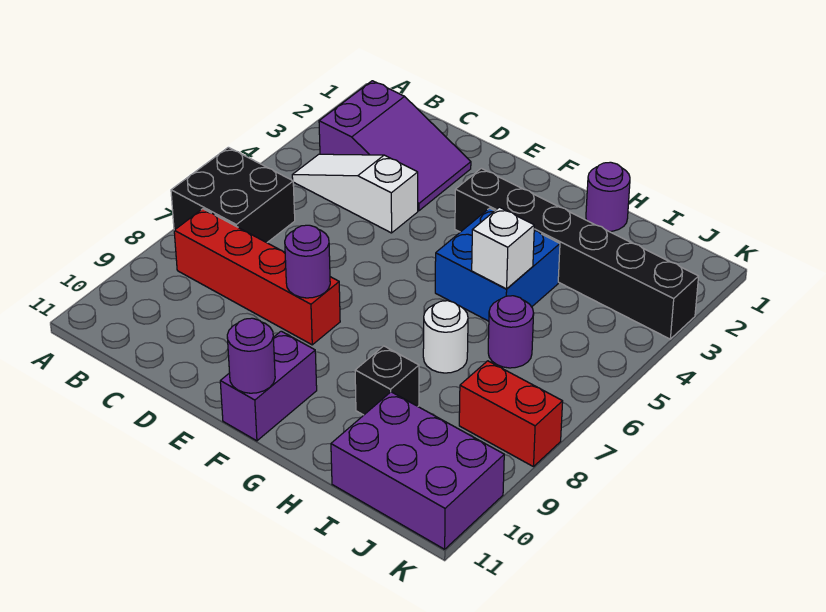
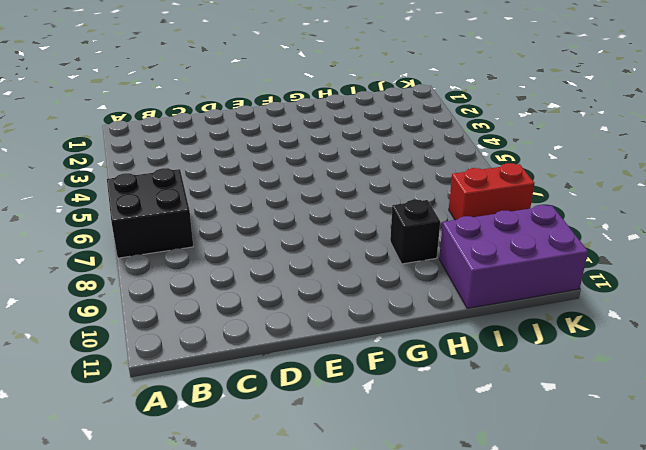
none -> purple 2x3 slope [319,81,471,211]
none -> white 1x3 slope [292,154,418,233]
none -> red 1x4 brick [174,209,340,345]

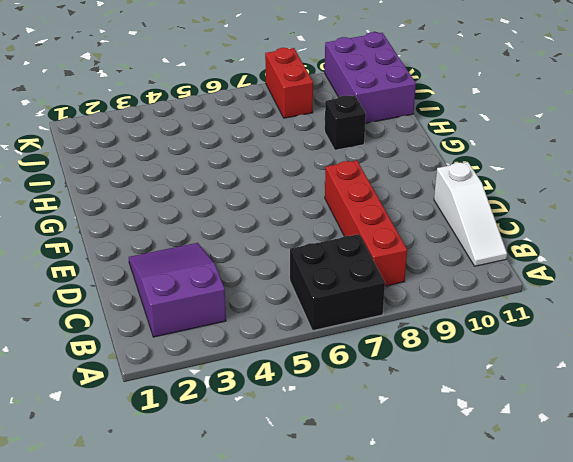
white 1x3 slope [434,162,507,266] -> white 1x3 slope moved to [292,154,418,233]
none -> black 1x6 brick [455,168,699,339]
none -> purple 1x2 brick [220,331,317,441]
none -> blue 2x2 brick [435,208,560,321]

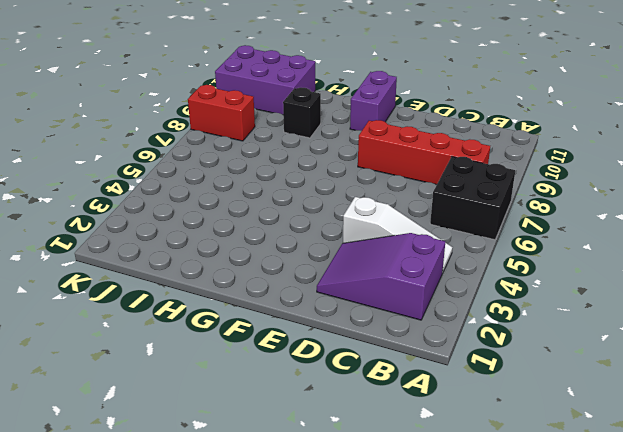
none -> black 1x6 brick [455,168,699,339]
none -> blue 2x2 brick [435,208,560,321]
none -> purple 1x1 round brick [586,162,630,231]

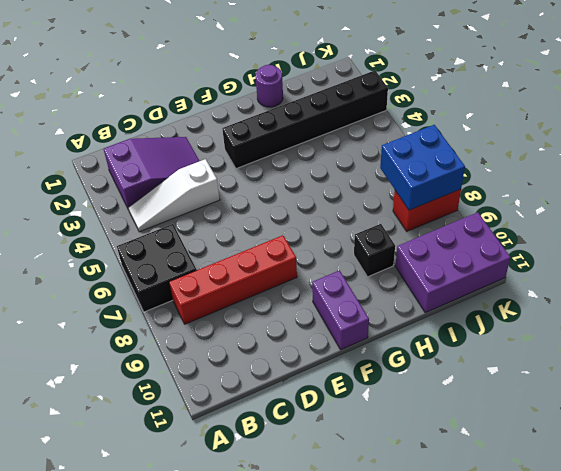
blue 2x2 brick [380,125,465,210] -> blue 2x2 brick moved to [435,208,560,321]
none -> white 1x1 round brick [423,301,468,373]
none -> purple 1x1 round brick [488,296,534,368]
none -> purple 1x1 round brick [285,225,330,298]

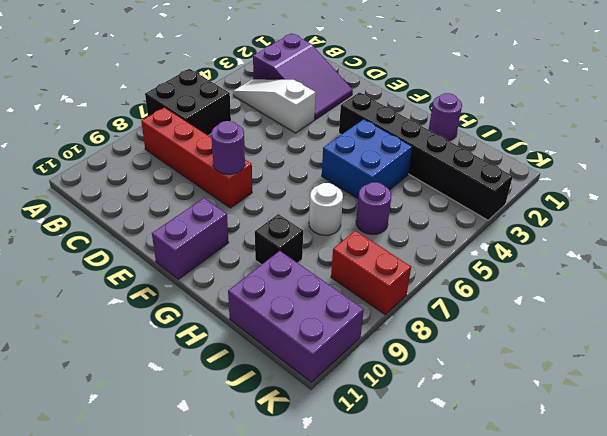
none -> purple 1x1 round brick [227,318,275,393]
none -> white 1x1 brick [472,207,534,289]

